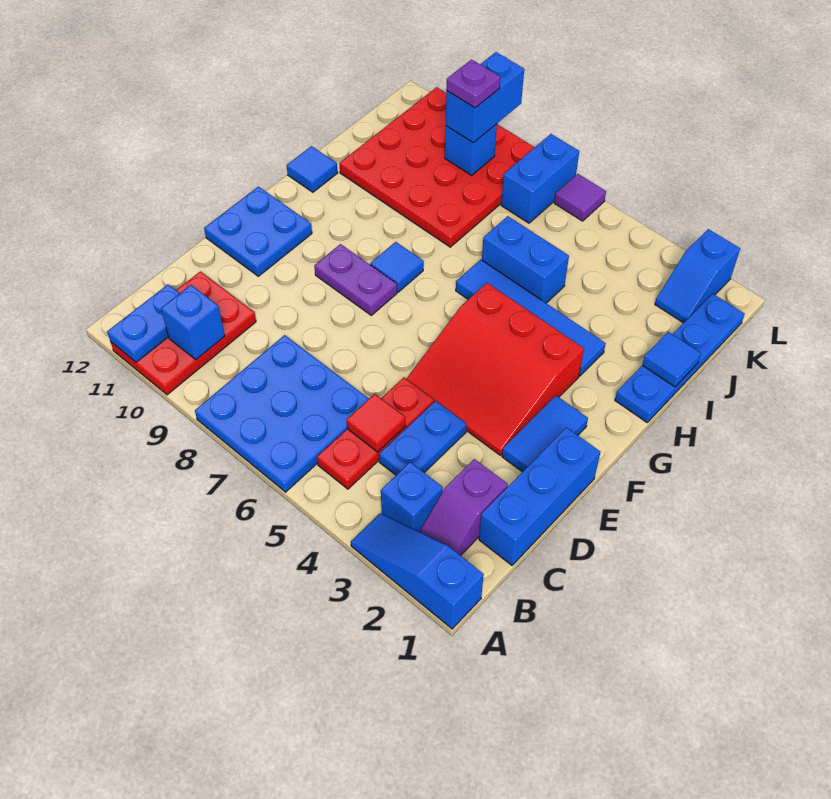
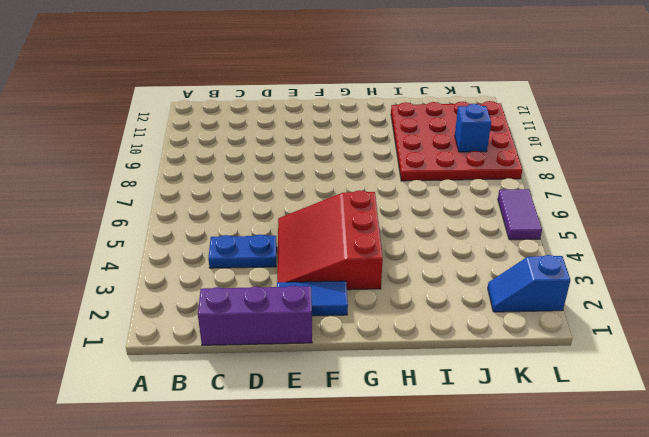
purple 1x3 brick [198,286,312,345] -> blue 1x3 brick [479,428,600,565]
purple 1x2 tile [498,189,542,240] -> purple 1x1 tile [554,174,606,221]
none -> blue 1x3 slope [351,513,484,629]
none -> blue 3x3 plate [195,335,369,492]
none -> red 2x3 plate [111,271,256,395]

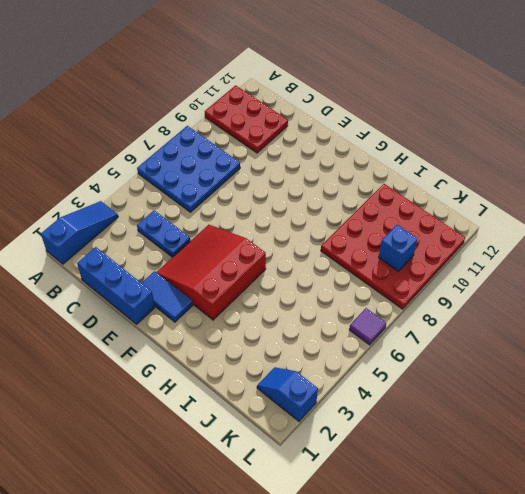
none -> purple 1x2 slope [419,459,508,556]
none -> blue 1x1 brick [381,462,443,532]
none -> red 1x3 plate [317,378,434,489]

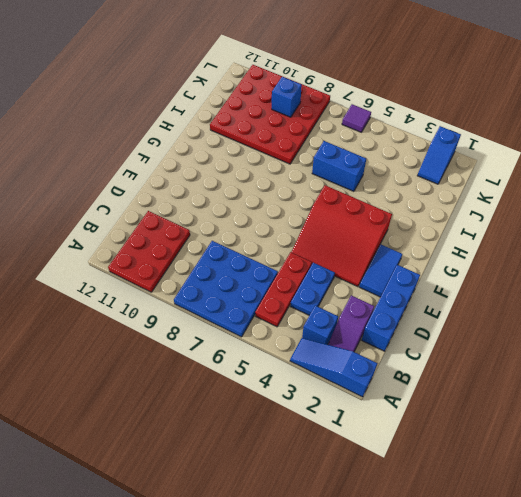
none -> blue 2x2 plate [204,187,312,276]
none -> purple 1x2 plate [314,244,397,315]
none -> blue 1x1 tile [370,242,424,292]

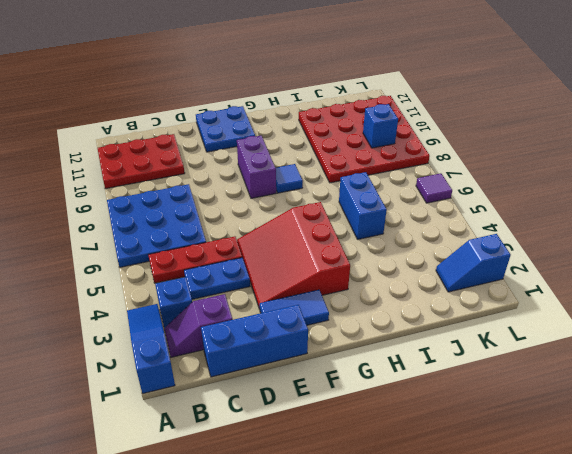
purple 1x2 brick [237,136,276,198] -> purple 1x2 plate [314,244,397,315]
none -> blue 1x4 plate [615,294,745,422]
none -> blue 1x4 tile [456,260,606,376]
none -> blue 1x1 tile [287,146,338,192]

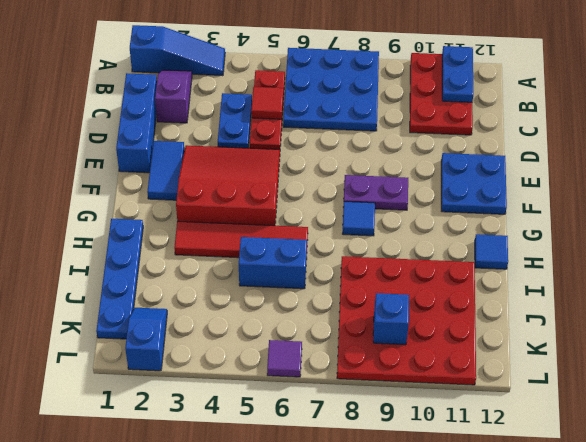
red 1x4 tile [174,221,308,260] -> blue 1x4 tile [456,260,606,376]
none -> blue 1x1 brick [381,462,443,532]
none -> blue 1x2 brick [501,134,579,223]
none -> blue 1x1 brick [161,285,225,359]

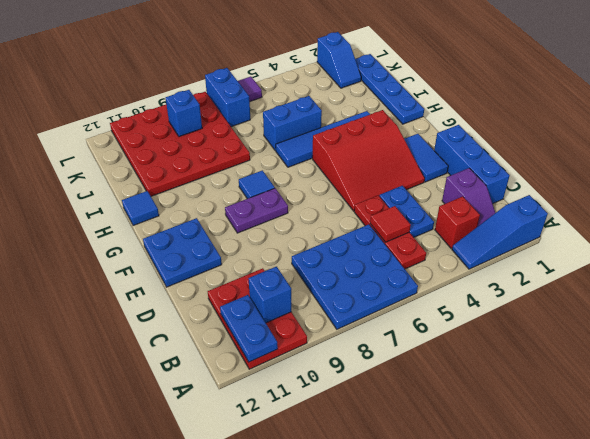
red 1x1 brick [435,196,480,249] -> blue 1x1 brick [381,462,443,532]
none -> blue 1x1 tile [642,332,701,387]
none -> blue 1x2 brick [446,52,524,143]
none -> purple 1x1 plate [446,60,500,108]

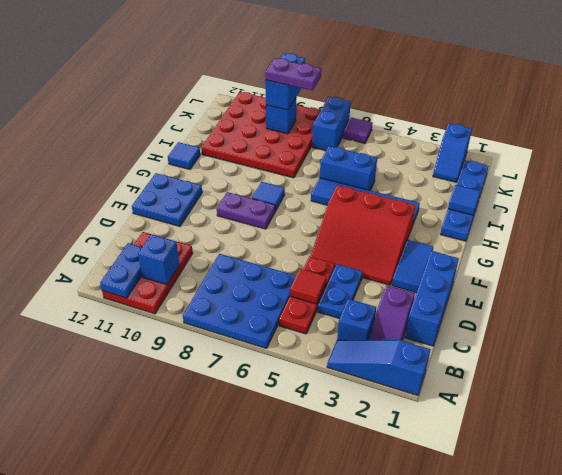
purple 1x2 plate [265,58,321,90] -> purple 1x1 plate [446,60,500,108]

